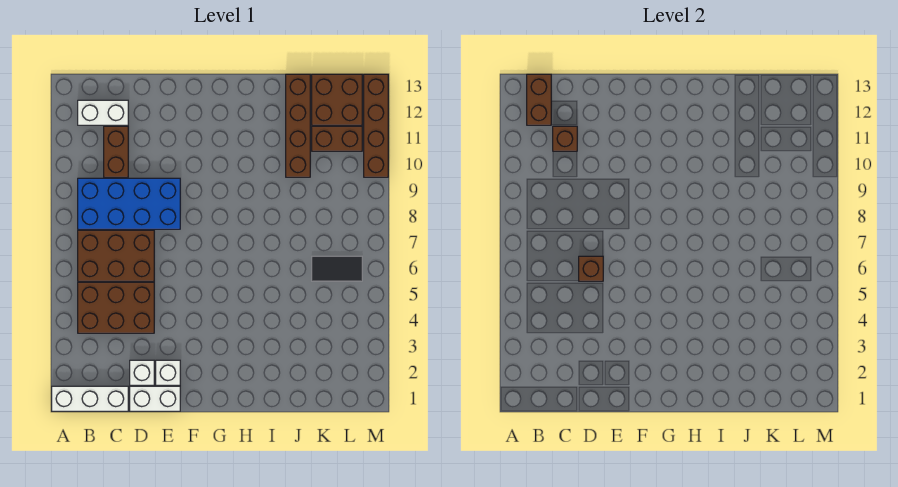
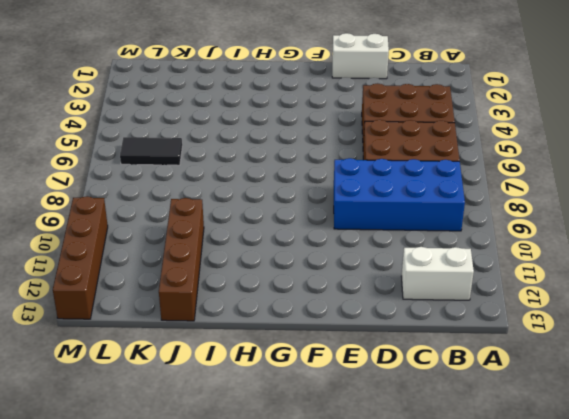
none -> white 1x3 brick [52,386,128,411]
none -> brown 1x2 brick [104,126,128,177]
none -> white 1x1 brick [130,360,154,385]

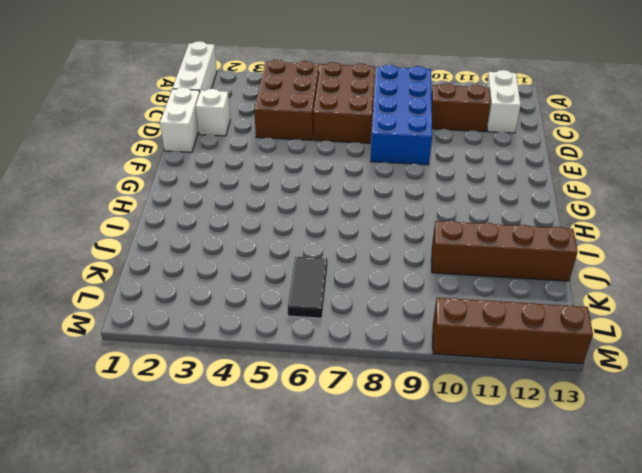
none -> white 1x1 brick [156,360,180,385]
none -> brown 1x2 brick [312,126,362,151]
none -> brown 2x2 brick [312,74,362,125]

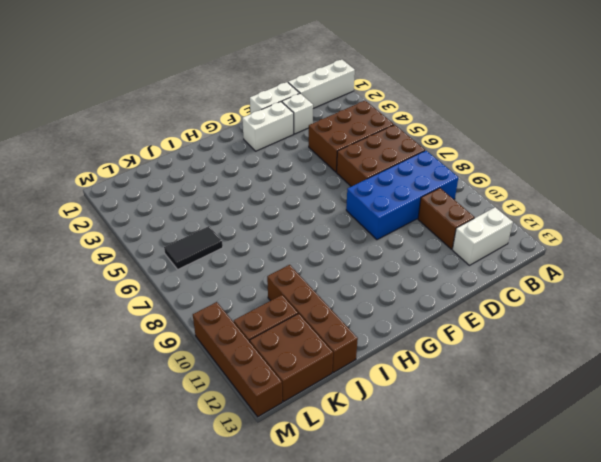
white 1x2 brick [242,102,294,151] -> white 1x1 brick [156,360,180,385]
none -> brown 1x2 brick [527,74,551,125]
none -> brown 1x1 brick [553,126,577,151]
none -> brown 1x1 brick [579,256,603,281]

